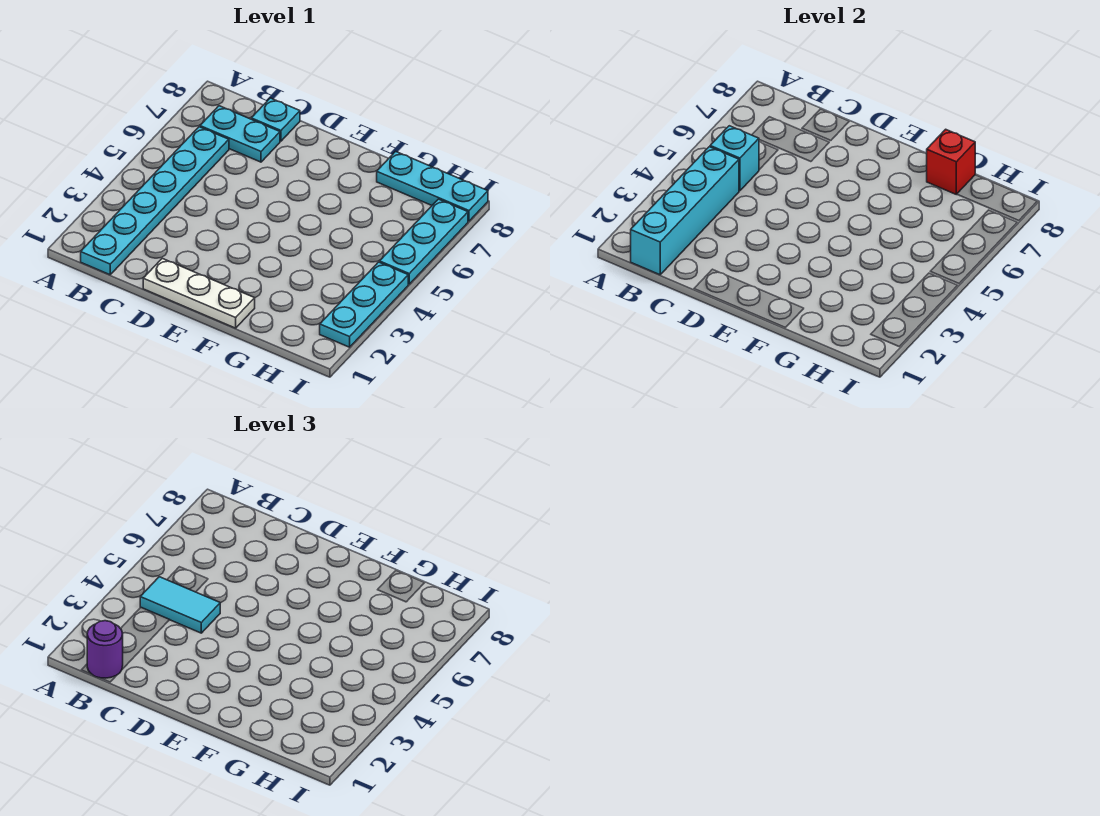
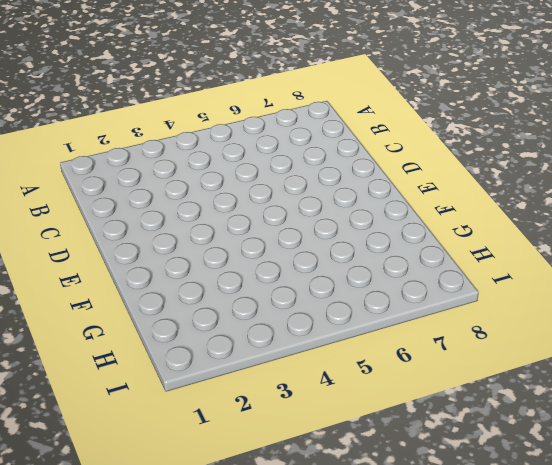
none -> cyan 1x6 plate [81,127,229,275]
none -> cyan 1x2 plate [200,106,280,162]
none -> cyan 1x1 plate [251,98,300,141]

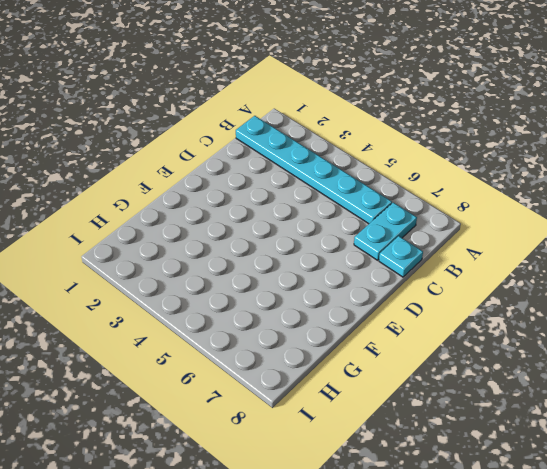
none -> white 1x3 plate [143,258,255,328]
none -> cyan 1x3 plate [377,151,488,221]
none -> cyan 1x3 plate [320,262,408,347]

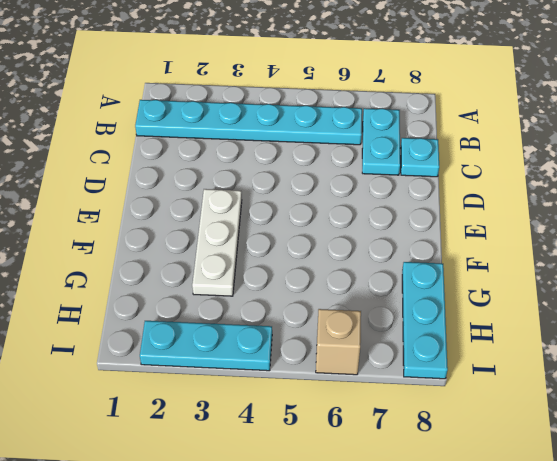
white 1x3 plate [192,189,242,296] -> white 1x3 plate moved to [143,258,255,328]
tan 1x1 brick [316,309,361,375] -> cyan 1x3 plate [380,199,468,284]
none -> cyan 1x4 brick [631,147,739,275]
none -> cyan 1x1 brick [710,126,759,191]
none -> red 1x1 brick [927,129,975,194]

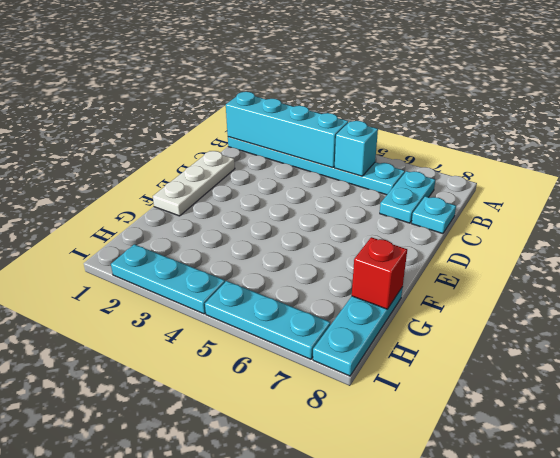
none -> purple 1x1 round brick [87,621,123,678]
none -> cyan 1x2 tile [140,577,220,633]

